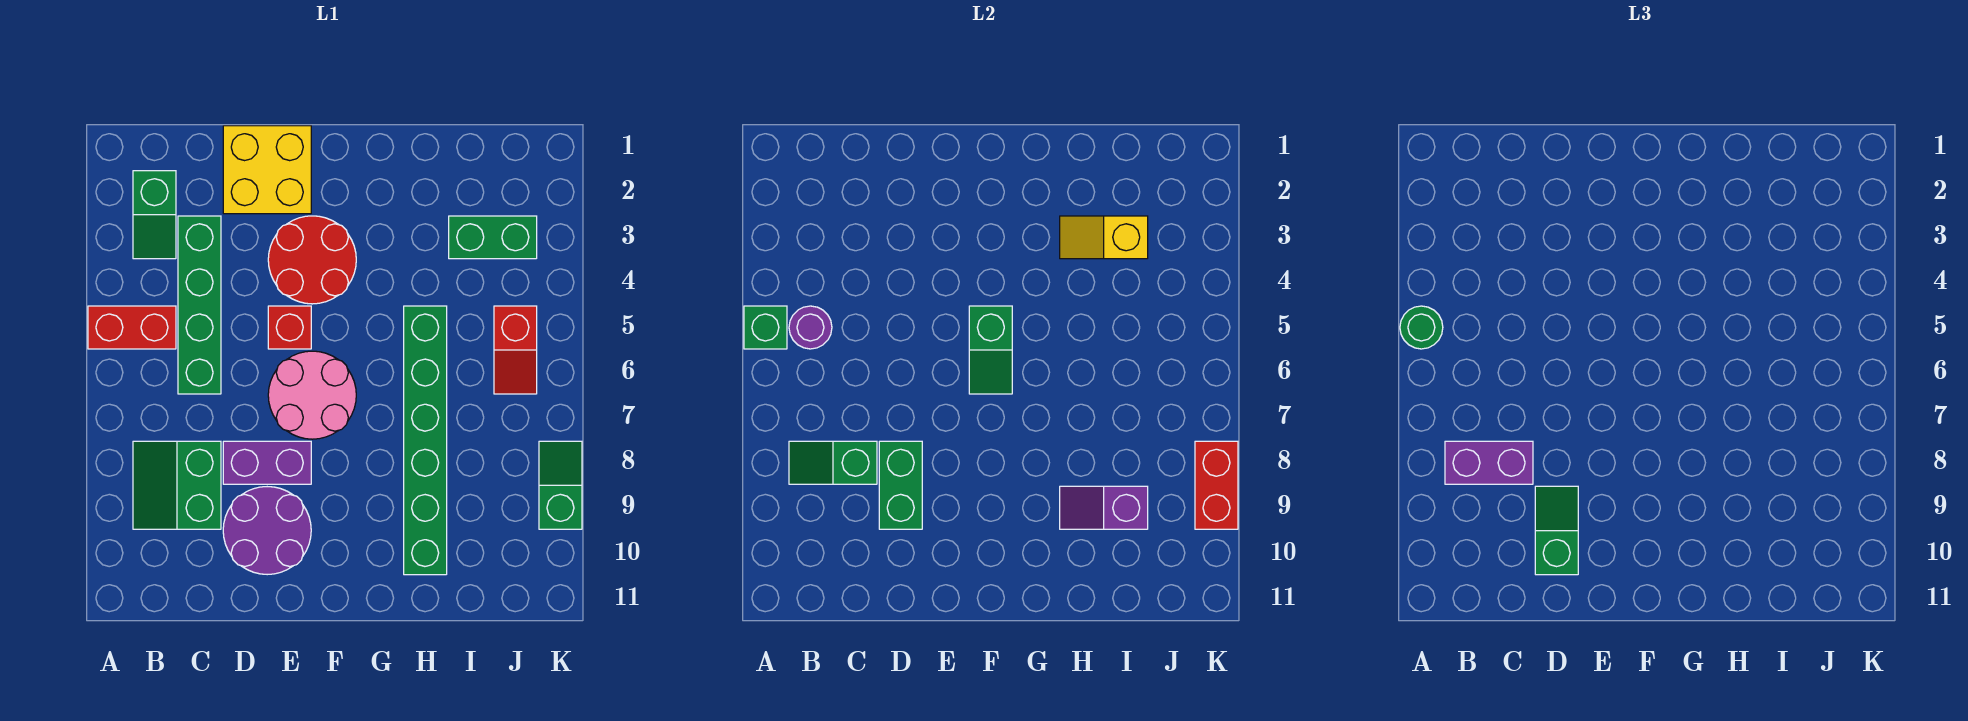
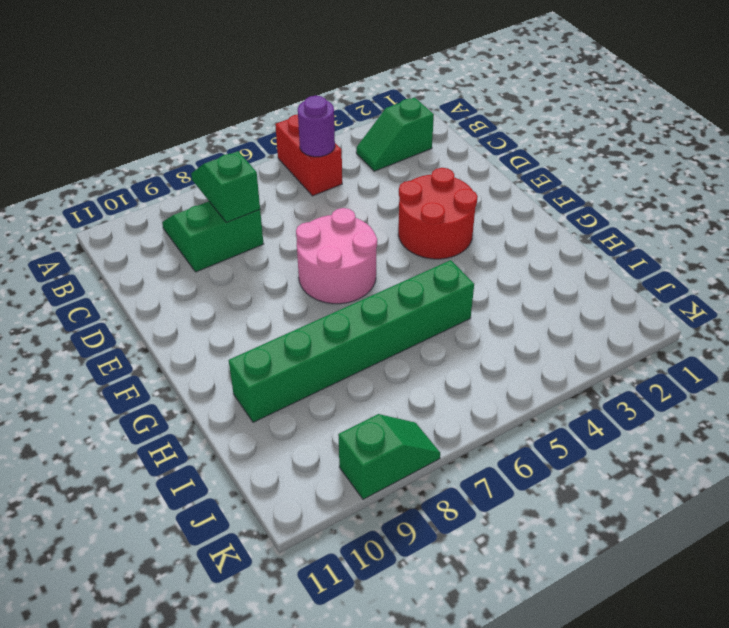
none -> green 1x4 brick [178,216,221,394]
none -> yellow 2x2 brick [223,126,311,214]
none -> purple 1x2 brick [223,441,311,484]

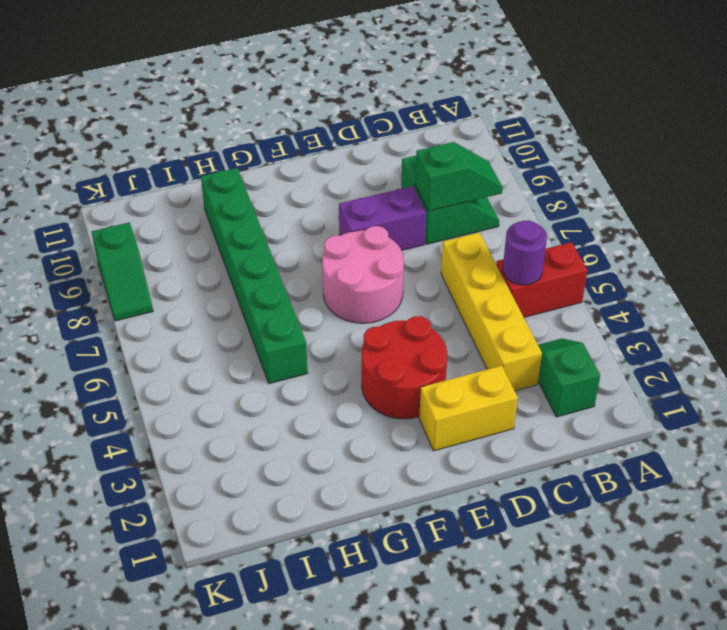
yellow 1x4 brick [441,232,542,391] -> green 1x4 brick [178,216,221,394]
yellow 1x2 brick [419,366,518,451] -> yellow 2x2 brick [223,126,311,214]
none -> purple 2x2 round brick [223,487,311,575]
none -> red 1x1 brick [268,306,311,349]
none -> green 1x2 brick [449,216,537,259]

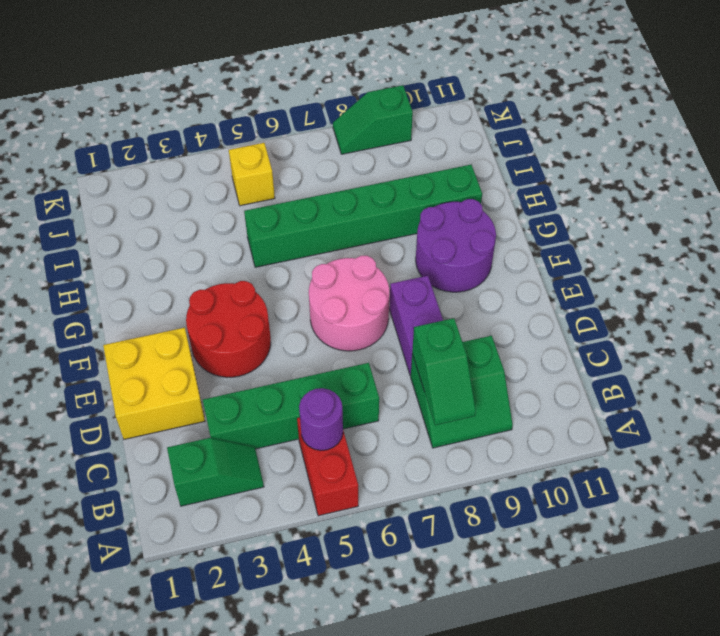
purple 2x2 round brick [416,199,496,292] -> purple 2x2 round brick moved to [223,487,311,575]
yellow 1x1 brick [229,143,275,206] -> red 1x2 slope [494,306,537,394]
none -> red 1x1 brick [268,306,311,349]
none -> green 1x2 brick [449,216,537,259]
none -> green 1x1 brick [744,306,787,349]

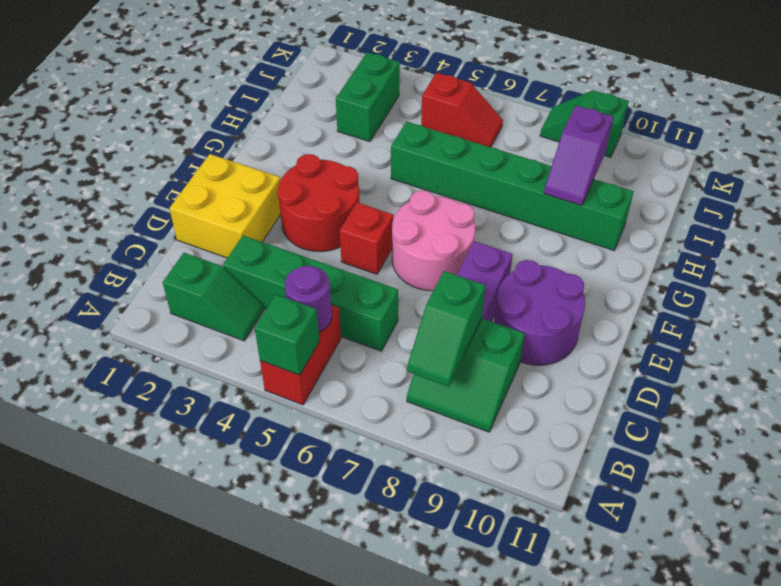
none -> green 1x2 brick [879,441,922,529]
none -> green 1x2 slope [969,306,1012,394]
none -> yellow 1x2 slope [1060,216,1148,259]

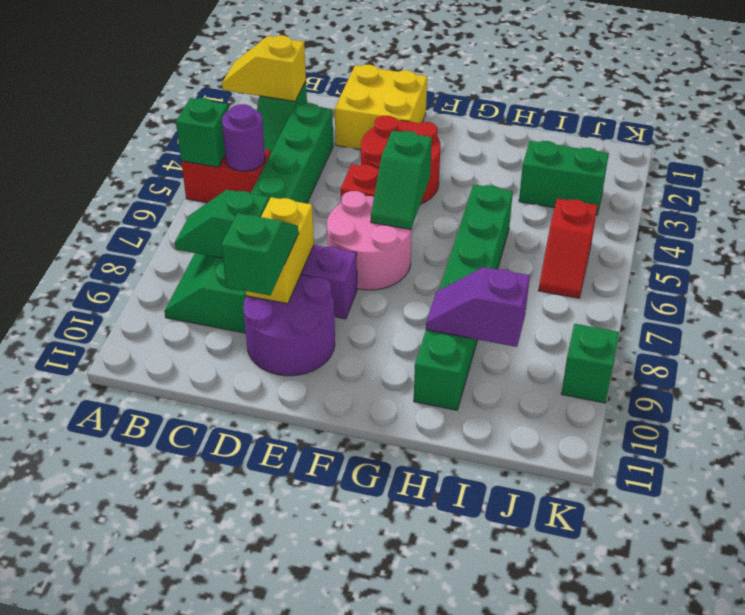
yellow 1x2 slope [222,35,306,101] -> yellow 1x2 slope moved to [1060,216,1148,259]
yellow 1x2 brick [245,197,314,304] -> green 1x2 brick [879,441,922,529]
none -> red 1x2 brick [1195,441,1238,529]
none -> green 1x1 round brick [1400,306,1443,349]
none -> purple 1x2 brick [1445,441,1533,484]

